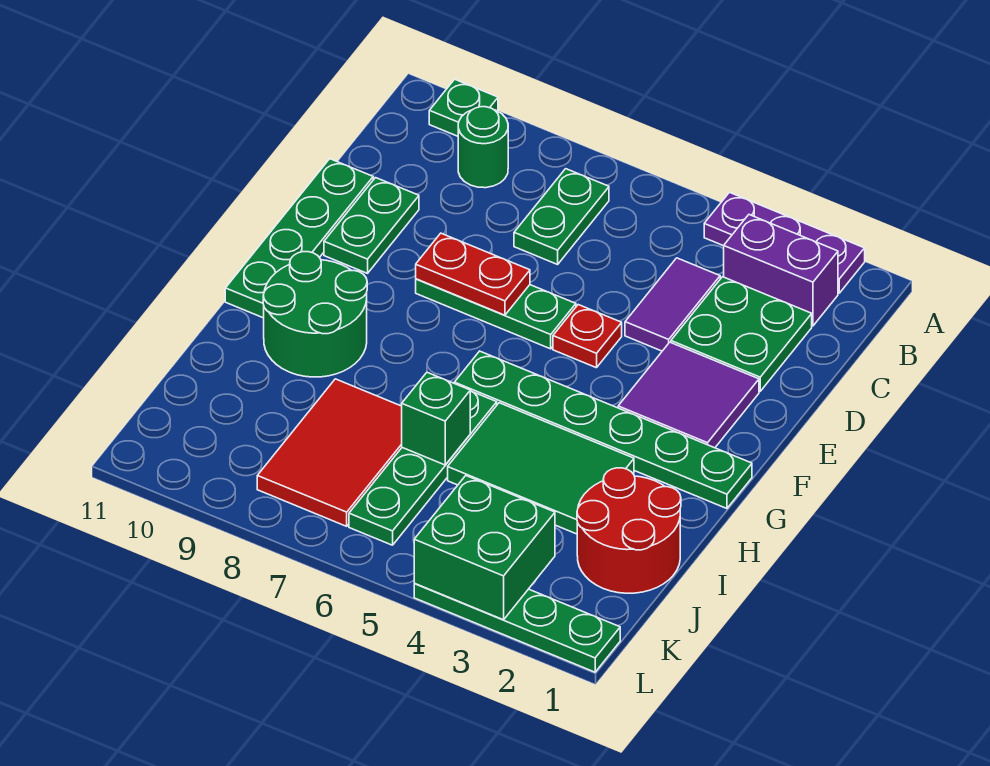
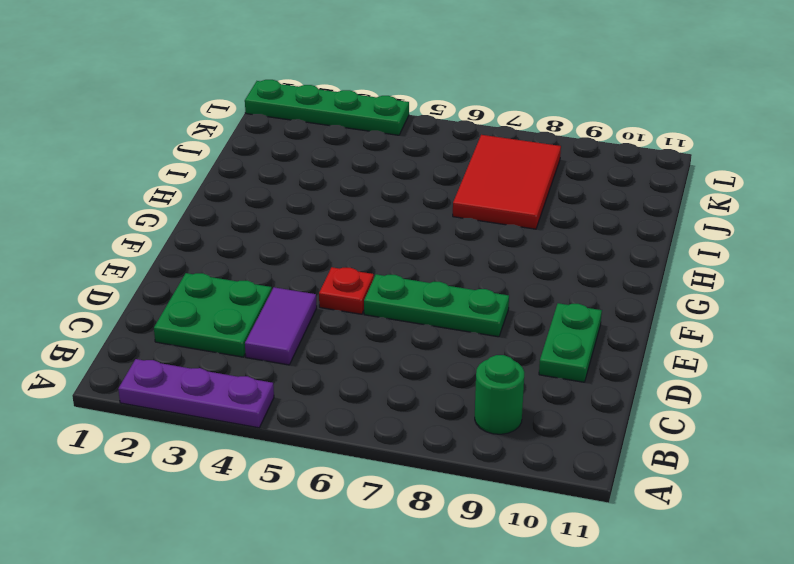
none -> green 1x1 plate [429,79,498,136]
none -> purple 1x2 brick [724,215,838,326]
none -> green 1x2 plate [514,169,609,264]

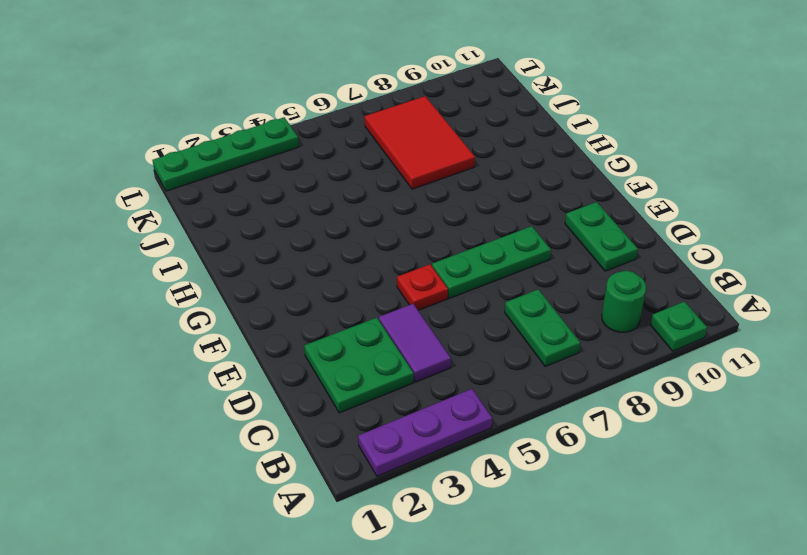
none -> purple 1x2 brick [724,215,838,326]
none -> green 1x4 plate [225,159,373,318]
none -> purple 2x2 tile [618,342,759,448]

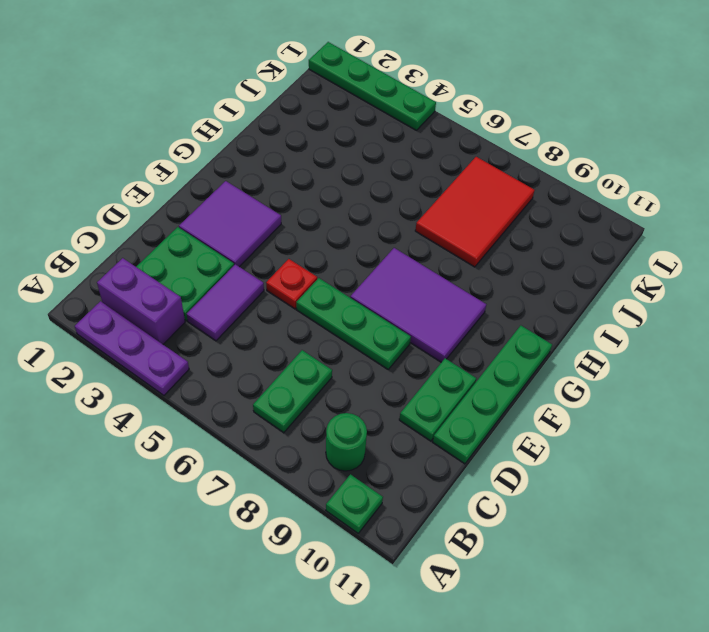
purple 2x3 tile [350,248,486,362] -> green 2x2 round brick [263,252,367,377]
none -> green 1x6 plate [454,351,752,509]
none -> green 2x3 tile [448,403,634,534]
none -> green 1x4 plate [349,391,497,545]

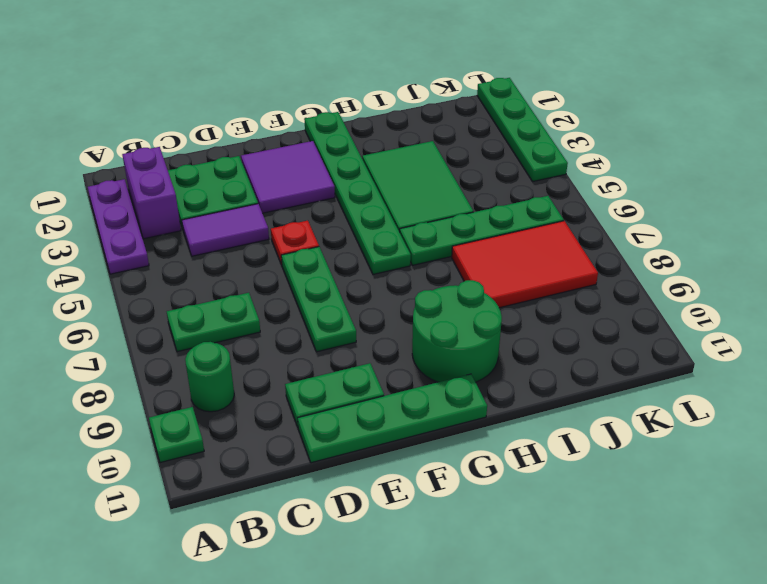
none -> red 2x2 round brick [577,468,681,593]
none -> red 1x2 plate [416,233,530,315]
none -> green 1x1 brick [402,372,470,465]

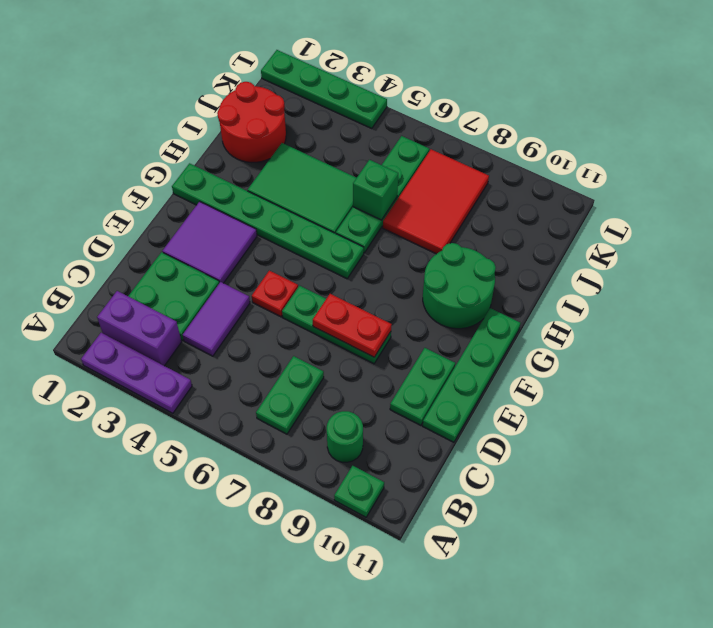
none -> green 2x2 brick [414,476,555,620]

